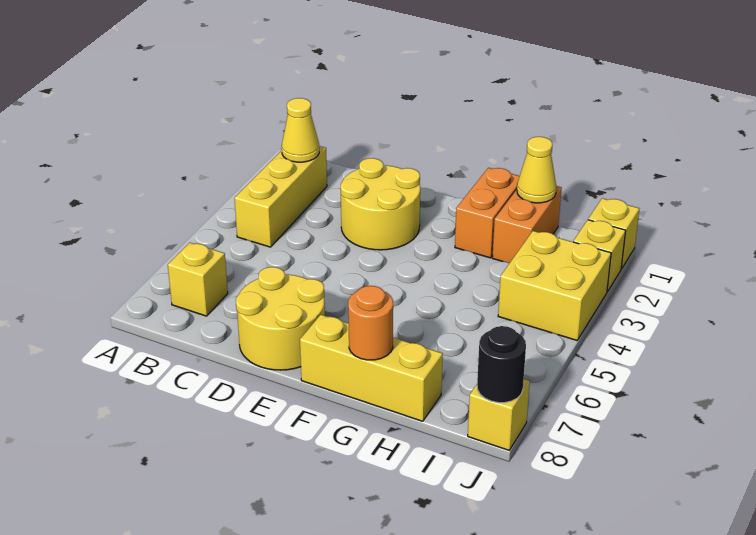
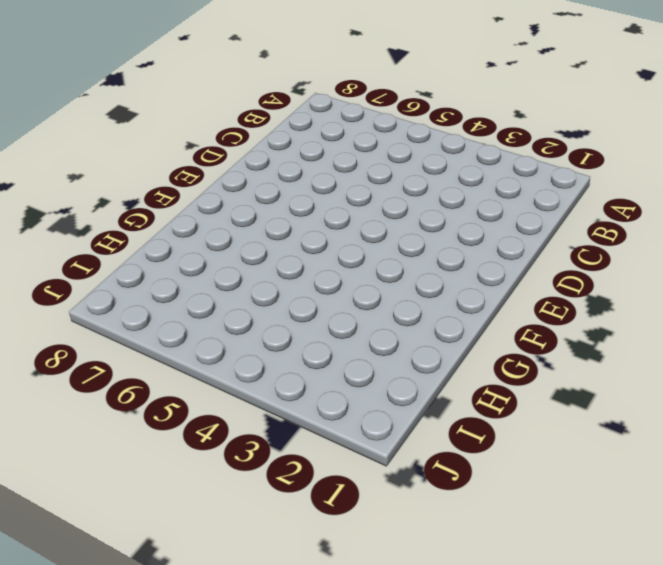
none -> yellow 1x3 brick [235,146,327,247]
none -> yellow 1x1 brick [168,243,228,316]
none -> yellow 2x2 round brick [341,158,420,250]

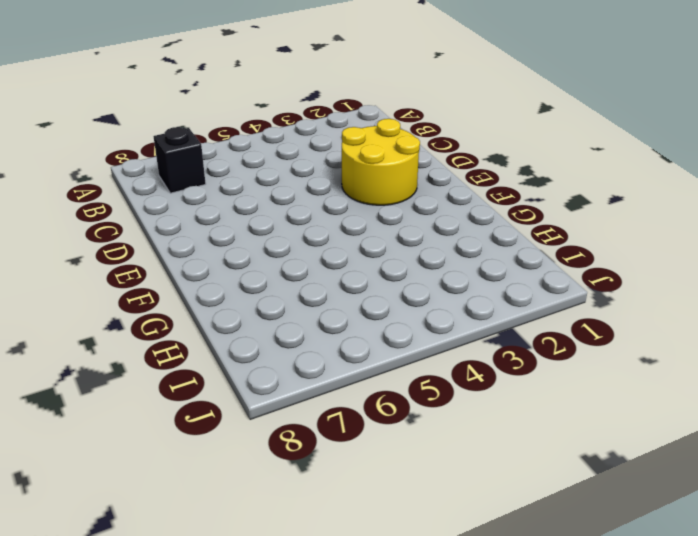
black 1x1 brick [154,127,206,193] -> yellow 1x1 brick [168,243,228,316]
none -> yellow 1x3 brick [235,146,327,247]
none -> yellow 2x2 round brick [236,267,325,370]
none -> yellow 1x3 brick [300,315,443,421]

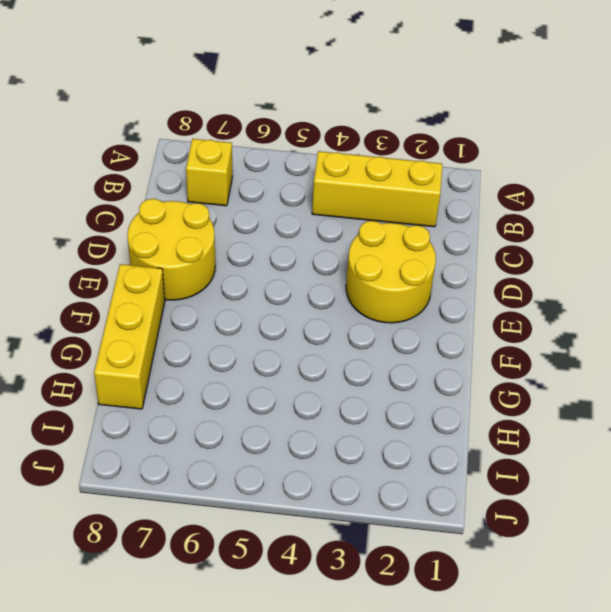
none -> orange 1x2 brick [455,168,520,258]
none -> orange 1x2 brick [492,186,562,263]
none -> yellow 2x2 brick [498,231,611,340]

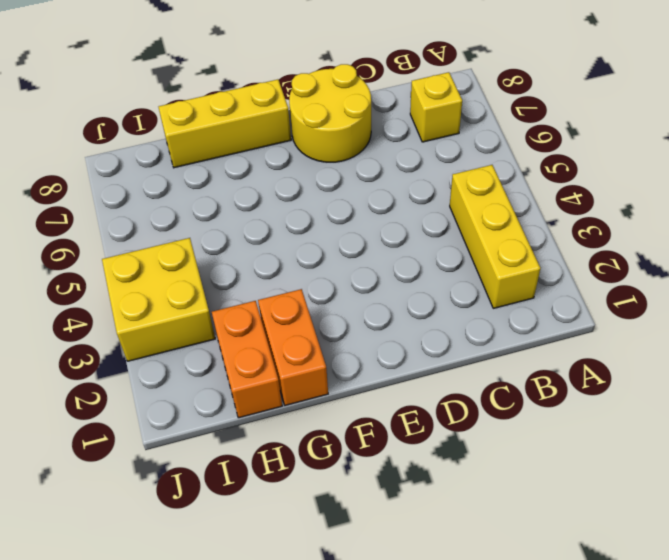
none -> yellow 2x2 round brick [341,158,420,250]
none -> yellow 1x1 brick [588,198,639,269]
none -> yellow 1x1 brick [573,220,626,292]

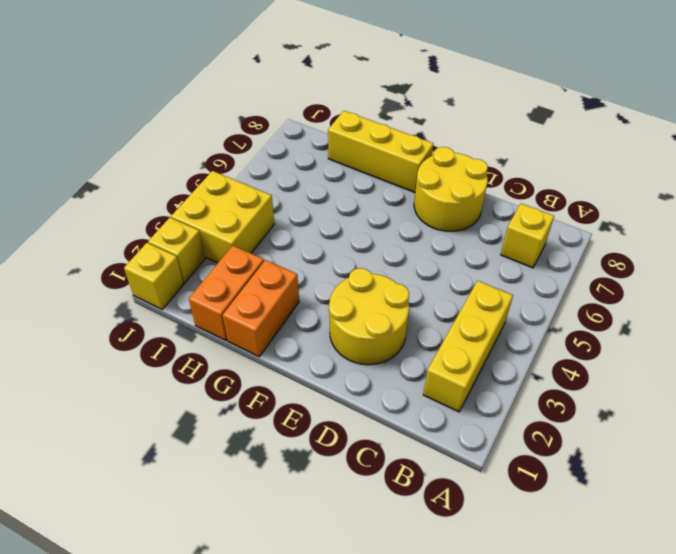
none -> yellow 1x1 brick [468,379,530,450]
none -> yellow 1x1 cone [282,98,319,162]
none -> orange 1x1 round brick [348,286,393,360]

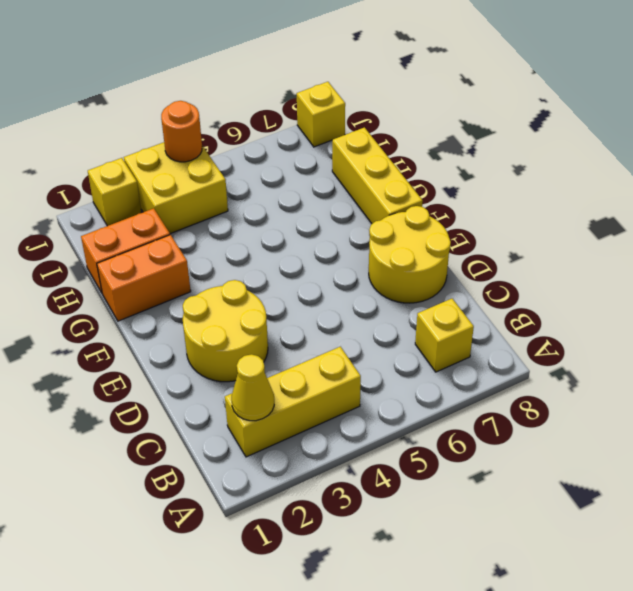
orange 1x1 round brick [161,101,202,162] -> orange 1x1 round brick moved to [348,286,393,360]
none -> yellow 1x1 brick [588,198,639,269]
none -> yellow 1x1 cone [517,137,556,203]
none -> black 1x1 round brick [477,326,526,403]

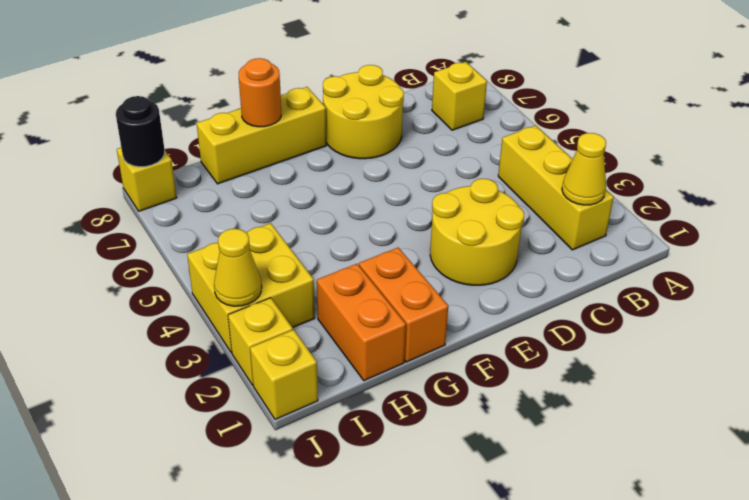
yellow 1x1 cone [214,229,262,306] -> yellow 1x1 cone moved to [517,137,556,203]

